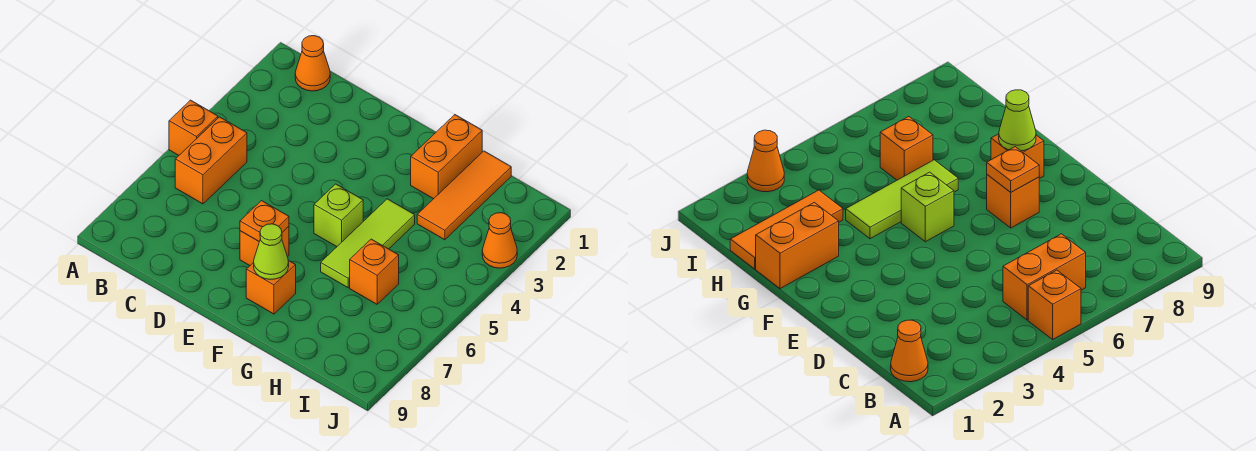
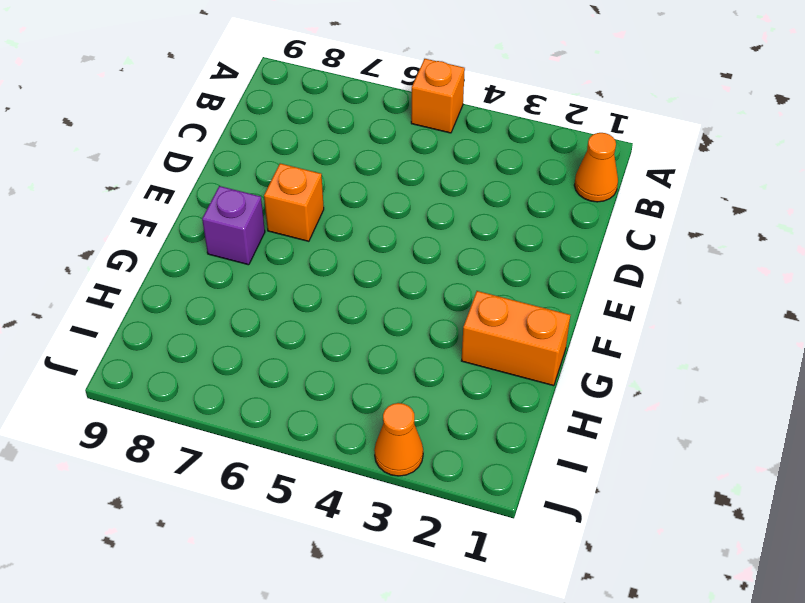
purple 1x1 brick [202,186,265,265] -> orange 1x1 brick [246,260,296,314]
none -> orange 1x2 brick [175,117,247,204]
none -> lime 1x1 brick [314,184,363,247]
none -> lime 1x3 tile [321,199,415,288]

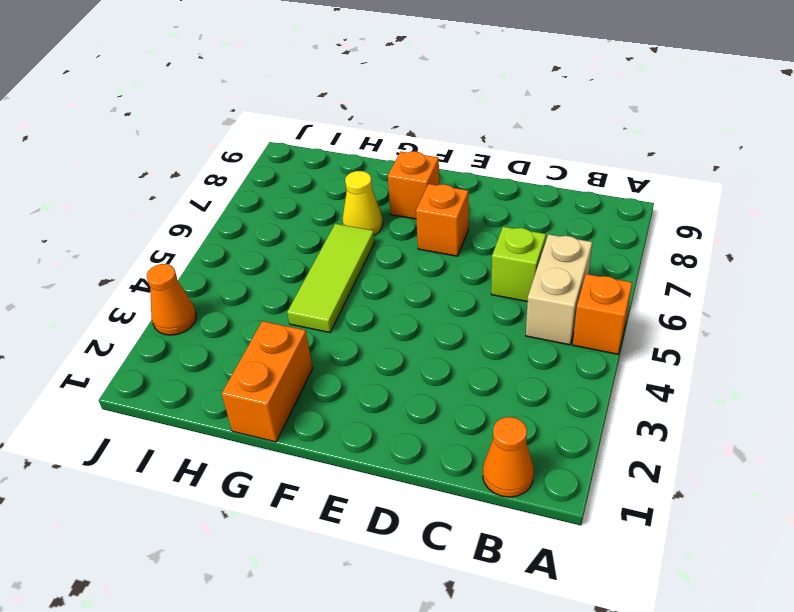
tan 1x2 brick [526,234,592,345] -> orange 1x2 brick [175,117,247,204]
lime 1x1 brick [491,227,546,302] -> lime 1x1 brick moved to [314,184,363,247]
yellow 1x1 cone [342,171,383,235] -> none
none -> orange 1x3 tile [417,151,511,240]
none -> orange 1x1 brick [350,239,399,304]
none -> orange 1x1 plate [240,201,289,242]

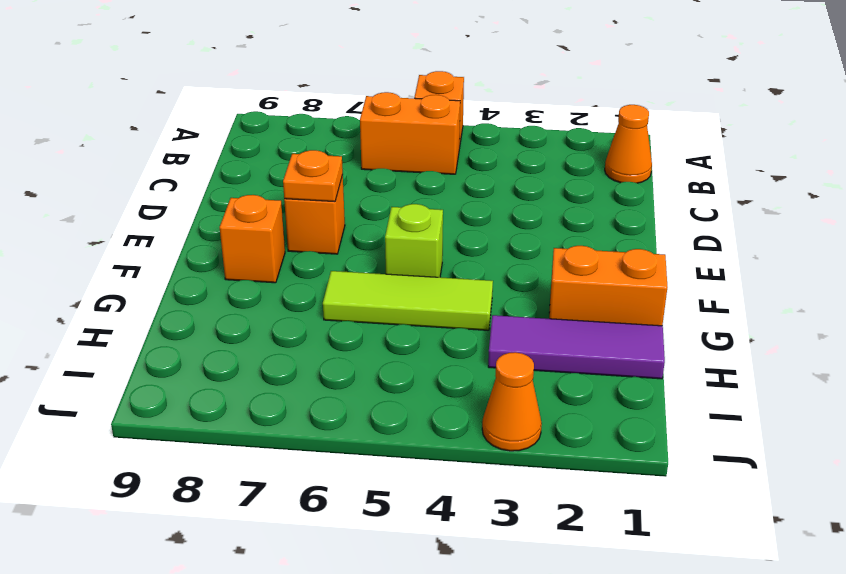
purple 1x3 tile [488,315,665,379] -> orange 1x3 tile [417,151,511,240]
none -> orange 1x1 brick [350,239,399,304]
none -> lime 1x1 cone [254,224,289,279]

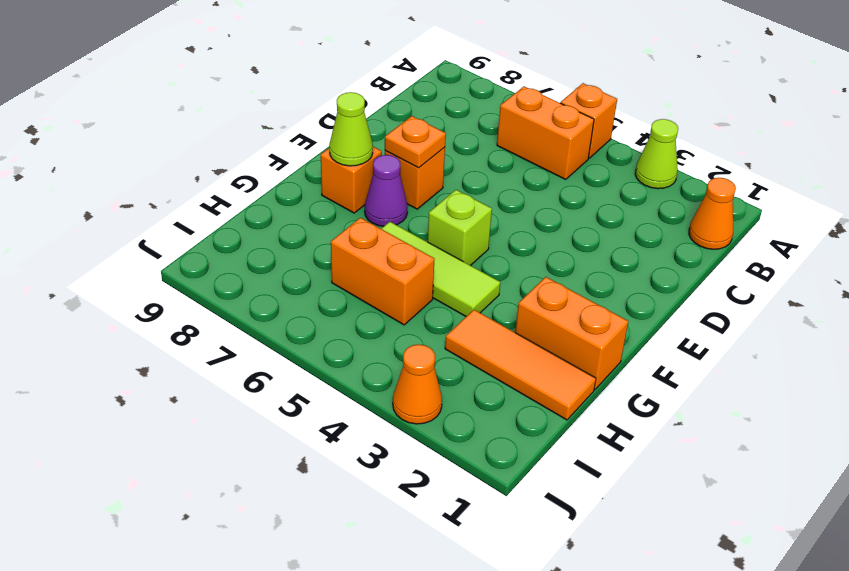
lime 1x1 cone [635,119,678,189] -> none
purple 1x1 cone [365,155,408,226] -> none
orange 1x2 brick [331,218,434,325] -> orange 1x1 brick [350,239,399,304]

